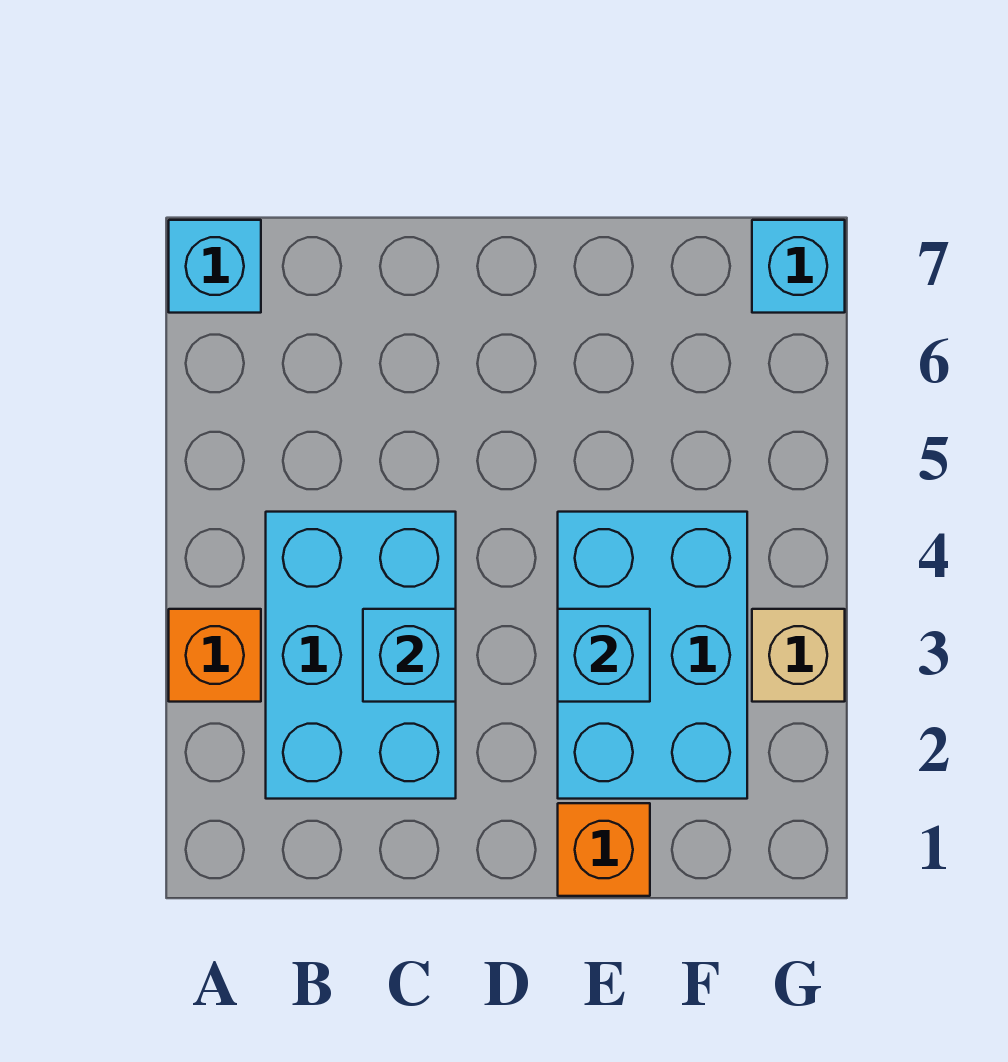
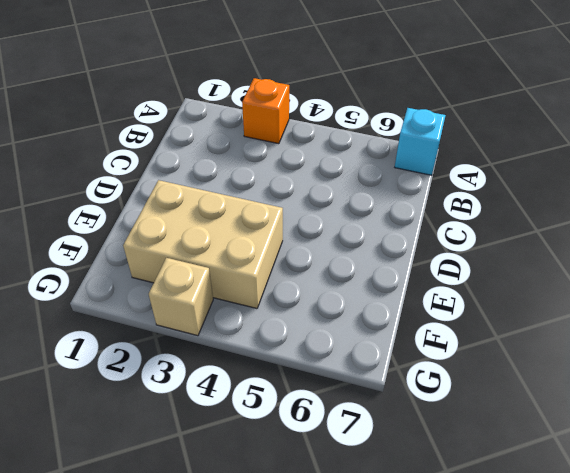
tan 2x3 brick [123,180,283,308] -> cyan 2x3 brick [558,512,747,799]
none -> cyan 2x3 brick [266,512,456,799]
none -> orange 1x1 brick [558,803,650,896]

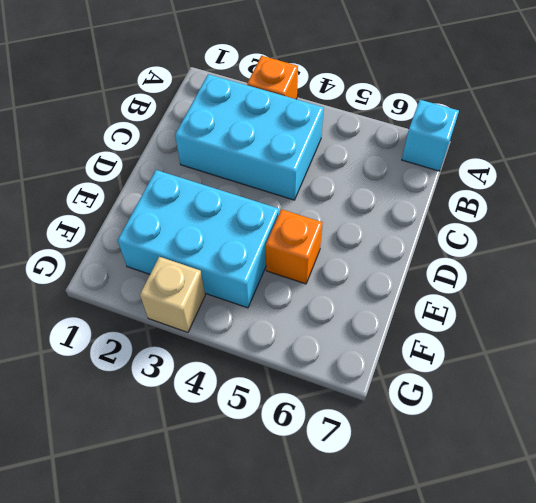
orange 1x1 brick [266,209,323,284] -> orange 1x1 brick moved to [558,803,650,896]
none -> cyan 1x1 brick [752,220,845,313]
none -> cyan 1x1 brick [363,609,456,702]

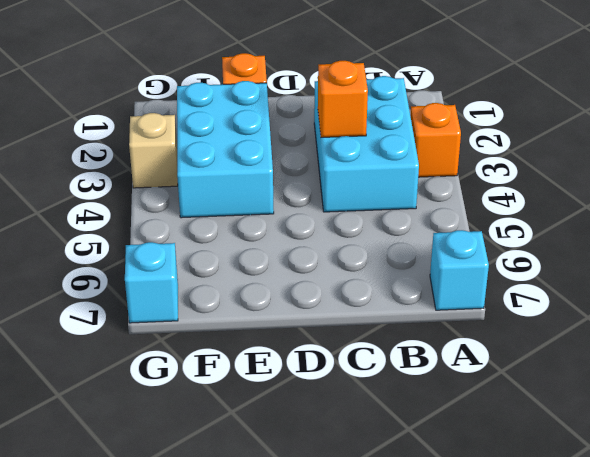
orange 1x1 brick [318,61,368,137] -> cyan 1x1 brick [363,609,456,702]
none -> cyan 1x1 brick [558,609,650,702]

